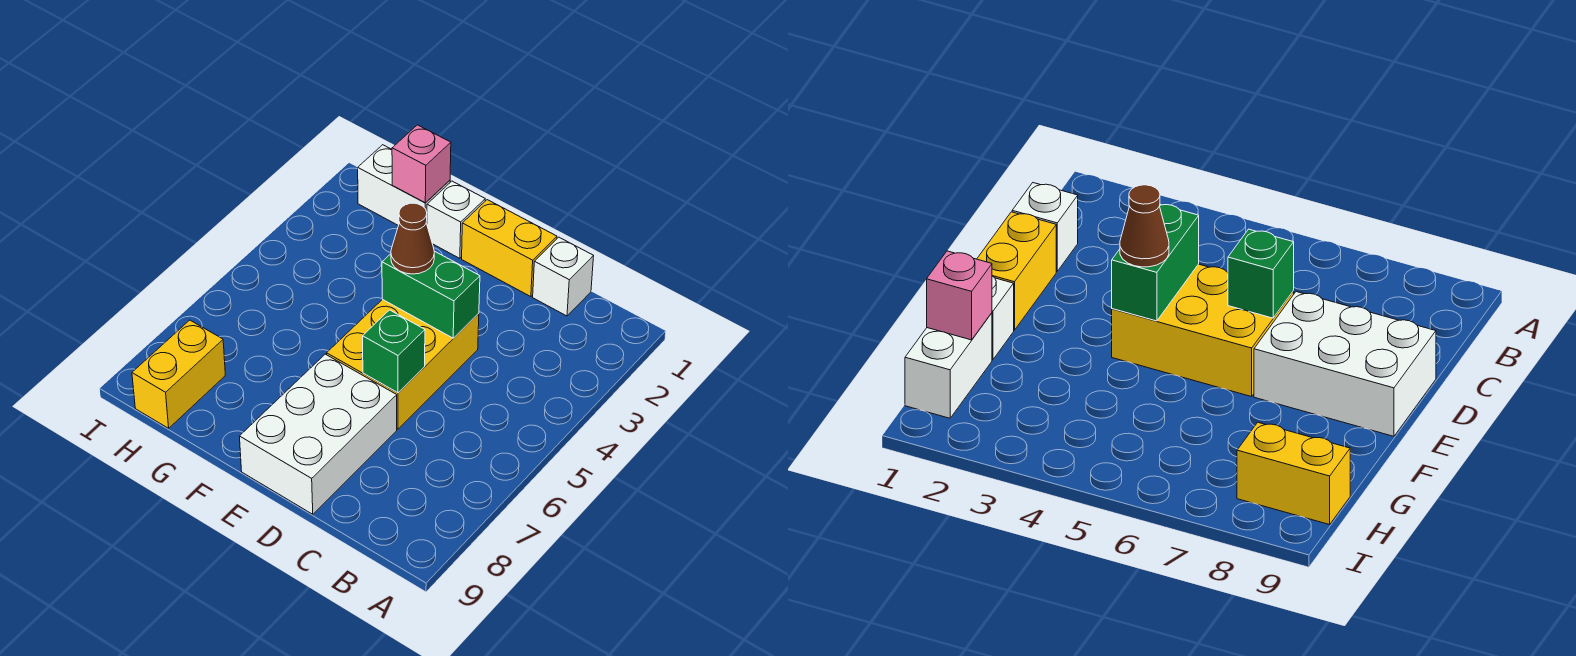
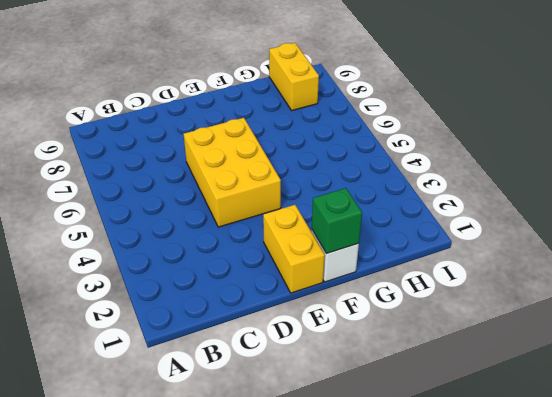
yellow 1x2 brick [263,205,325,293] -> yellow 1x2 brick turned to [462,200,557,297]
green 1x1 brick [312,188,362,254] -> green 1x1 brick moved to [363,310,425,393]
none -> white 1x1 brick [533,237,594,316]
none -> white 2x3 brick [240,354,397,514]

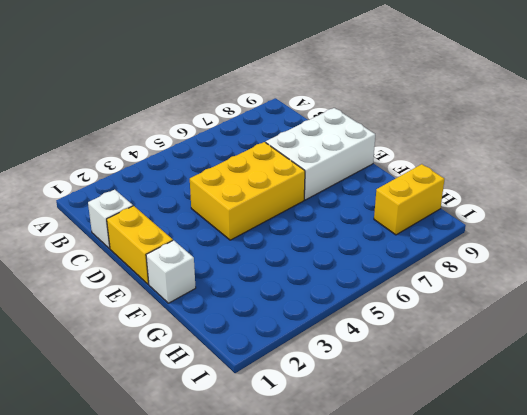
none -> white 1x2 brick [358,145,450,225]
none -> green 1x2 brick [382,251,480,338]

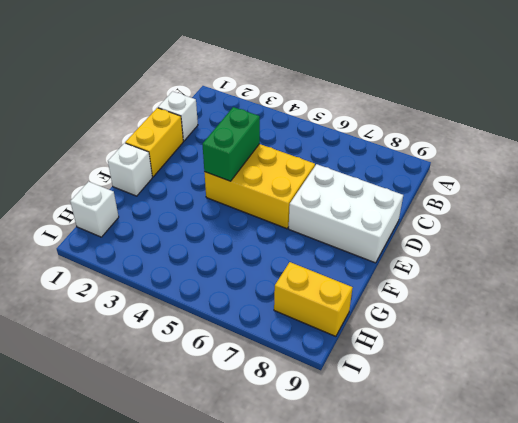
white 1x1 brick [70,182,119,237] -> white 1x2 brick [358,145,450,225]
none -> green 1x1 brick [363,310,425,393]
none -> pink 1x1 brick [392,125,451,203]

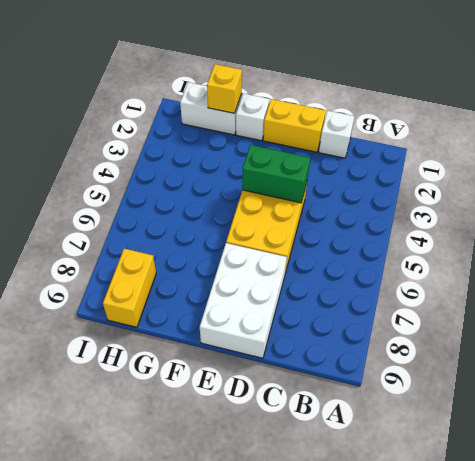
yellow 1x1 brick [207,64,242,113] -> pink 1x1 brick [392,125,451,203]
none -> green 1x1 brick [363,310,425,393]
none -> brown 1x1 cone [391,203,434,274]

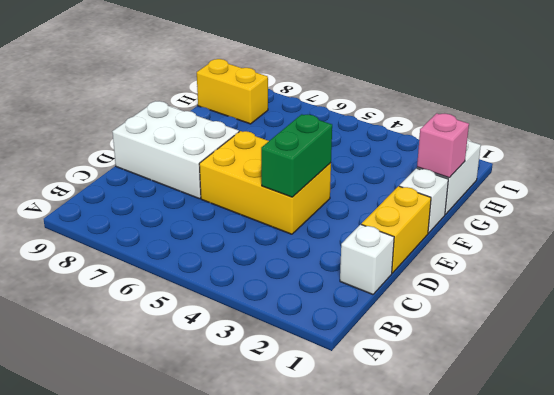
none -> green 1x1 brick [363,310,425,393]
none -> brown 1x1 cone [391,203,434,274]

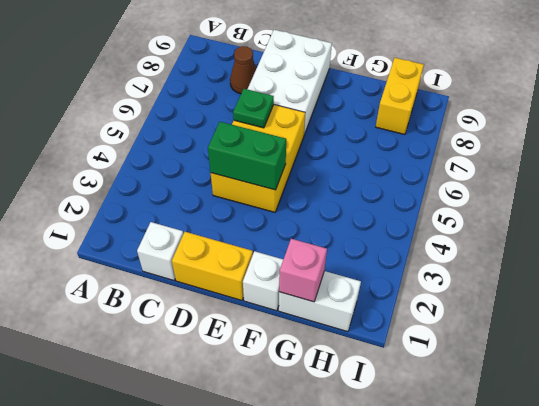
brown 1x1 cone [230,46,256,94] -> brown 1x1 cone moved to [391,203,434,274]
green 1x1 plate [233,89,274,128] -> green 1x1 brick [363,310,425,393]

